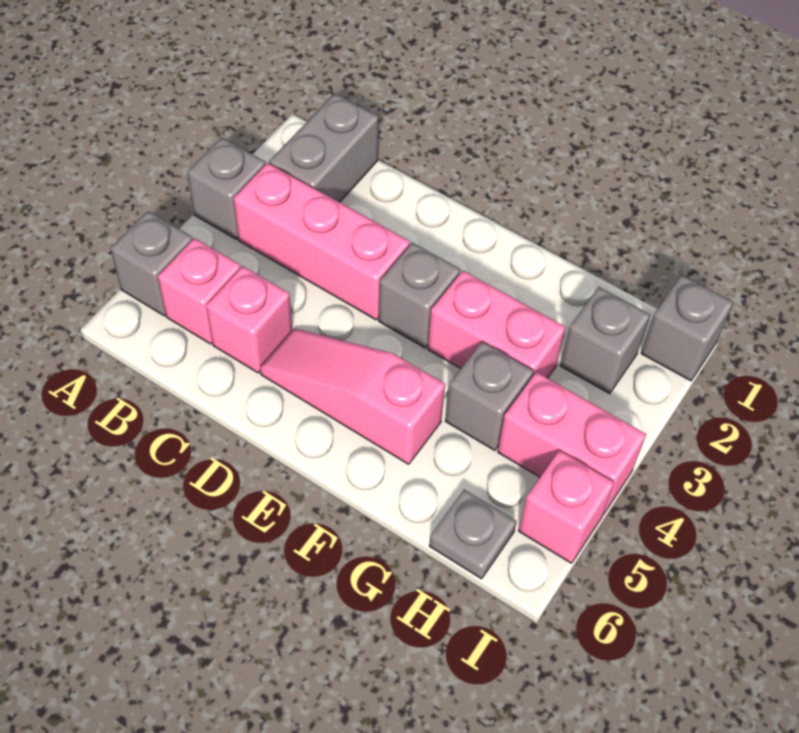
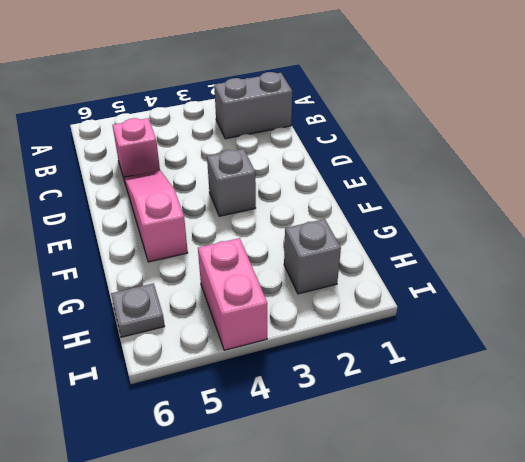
none -> grey 1x1 brick [187,138,265,239]
none -> grey 1x1 brick [110,211,193,316]
none -> pink 1x3 brick [234,163,410,320]

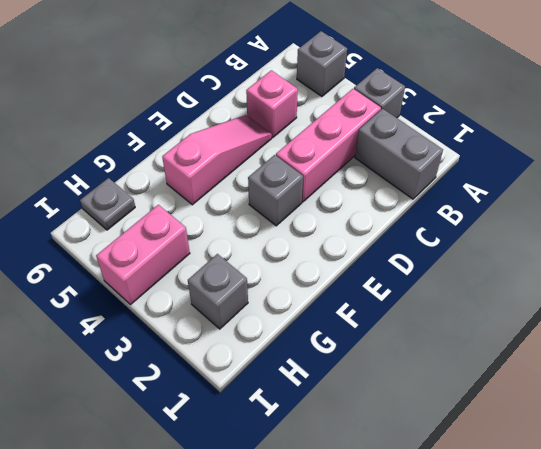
none -> pink 1x1 brick [158,238,241,344]
none -> pink 1x2 brick [428,271,565,378]
none -> grey 1x1 brick [445,341,534,451]

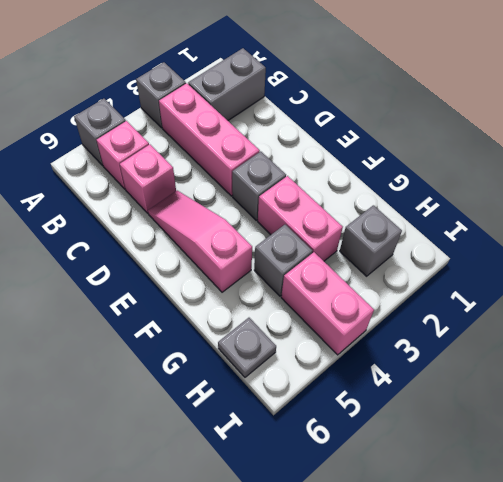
none -> grey 1x1 brick [641,275,733,381]
none -> pink 1x1 brick [519,450,614,563]

